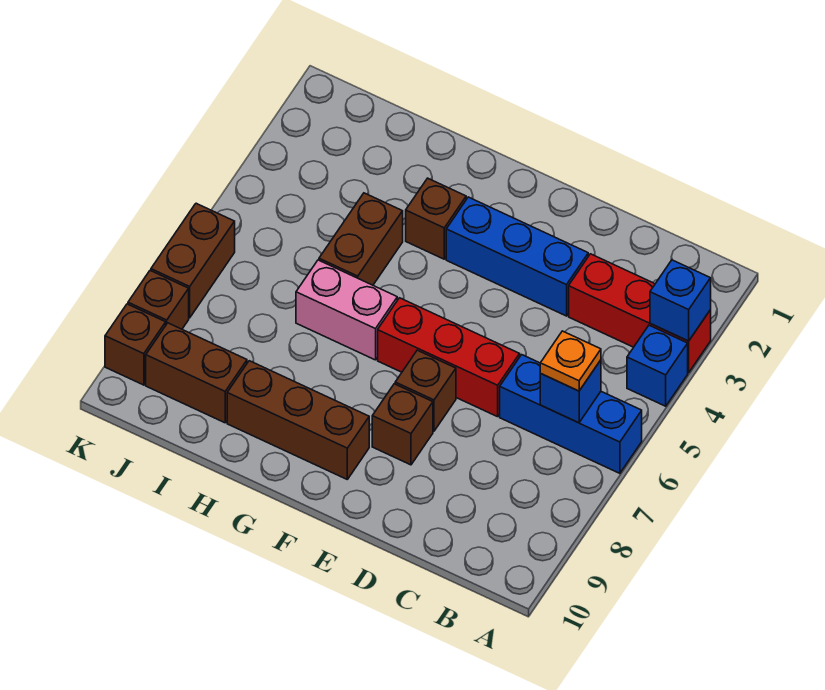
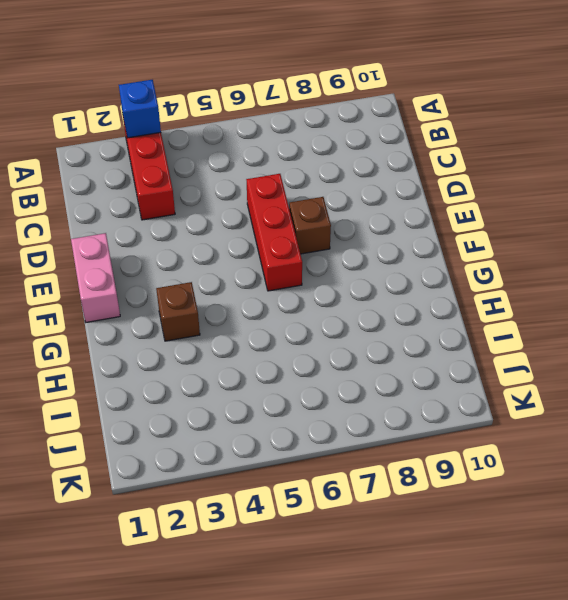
pink 1x2 brick [71,233,120,322] -> pink 1x2 brick moved to [296,260,397,360]
none -> blue 1x1 brick [627,325,688,406]
none -> blue 1x3 brick [500,355,642,473]
none -> blue 1x3 brick [446,197,588,316]

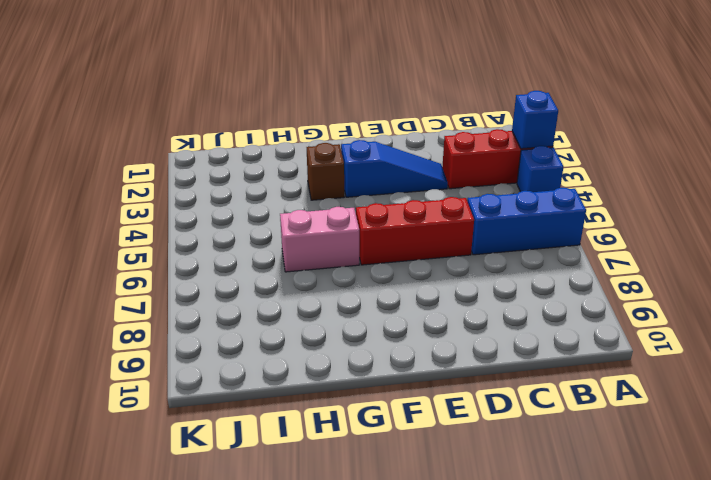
blue 1x3 slope [341,140,448,197] -> blue 1x3 brick [446,197,588,316]
none -> brown 1x1 brick [395,350,456,431]
none -> brown 1x1 brick [372,384,433,465]
none -> brown 1x3 brick [227,361,369,479]

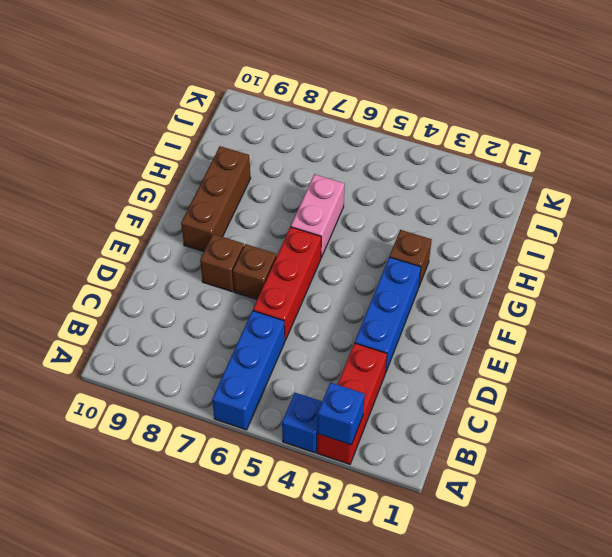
none -> brown 1x2 brick [319,193,403,285]
none -> brown 1x2 brick [146,323,247,423]
none -> brown 1x2 brick [151,203,235,318]

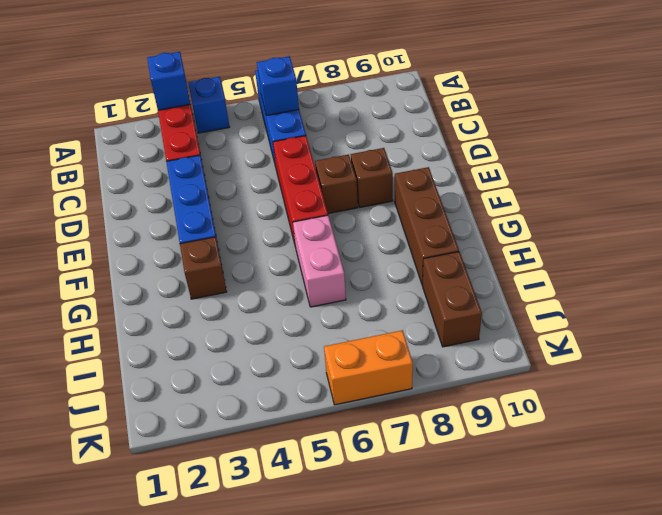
orange 1x2 brick [324,330,413,405] -> brown 1x2 brick [151,203,235,318]
none -> brown 1x2 brick [319,193,403,285]
none -> brown 1x1 brick [128,271,189,329]
none -> brown 1x1 brick [105,304,166,385]

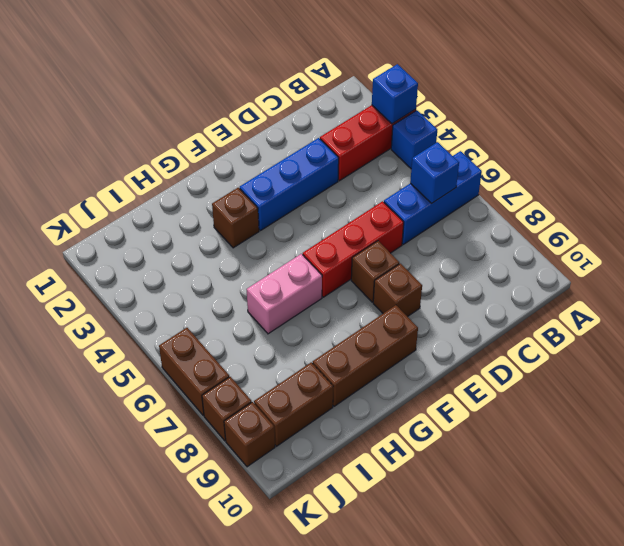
none -> brown 1x2 brick [319,193,403,285]
none -> orange 1x1 plate [540,331,601,391]

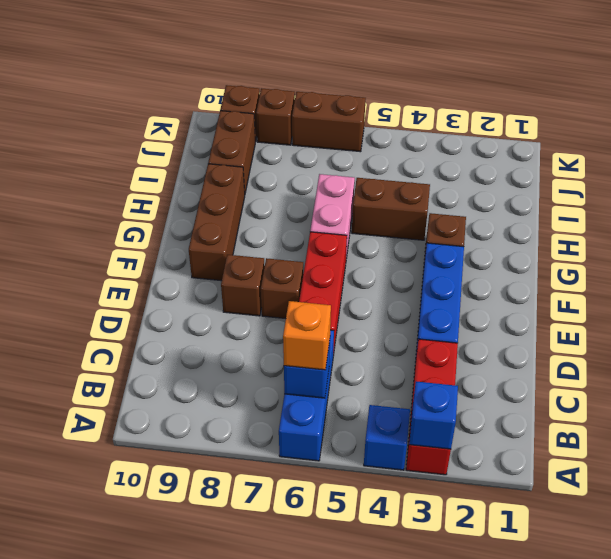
orange 1x1 brick [283,301,331,370] -> orange 1x1 plate [540,331,601,391]

